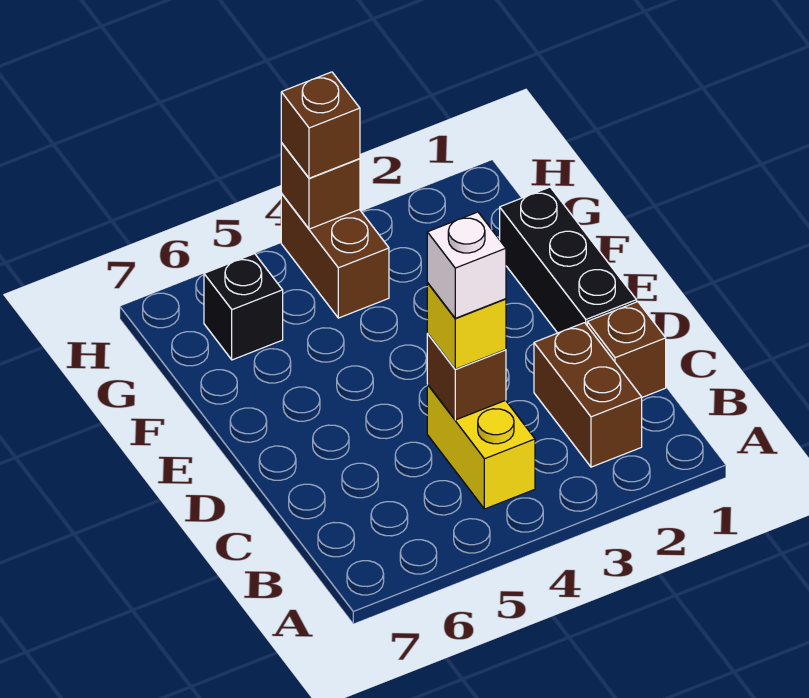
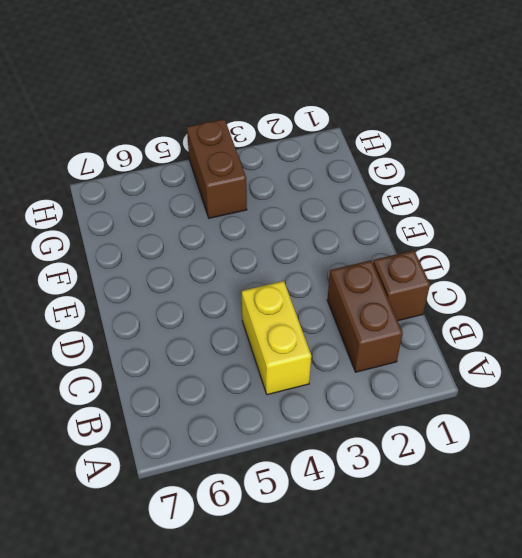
none -> black 1x3 brick [500,187,637,333]
none -> black 1x1 brick [204,254,283,360]

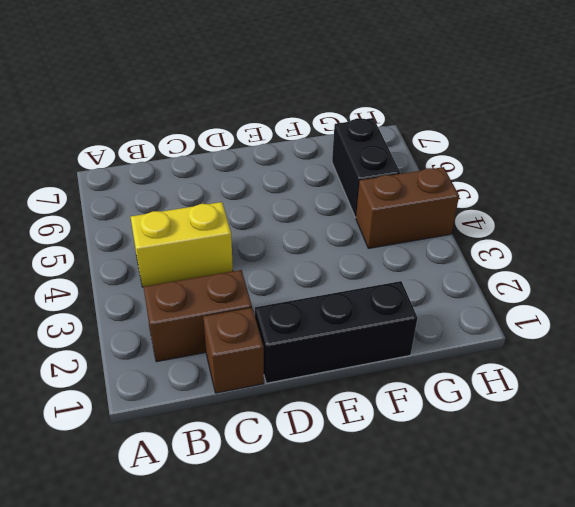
black 1x2 brick [332,118,400,217] -> black 1x1 brick [204,254,283,360]
none -> brown 1x1 brick [427,334,506,420]
none -> brown 1x1 brick [281,143,360,229]

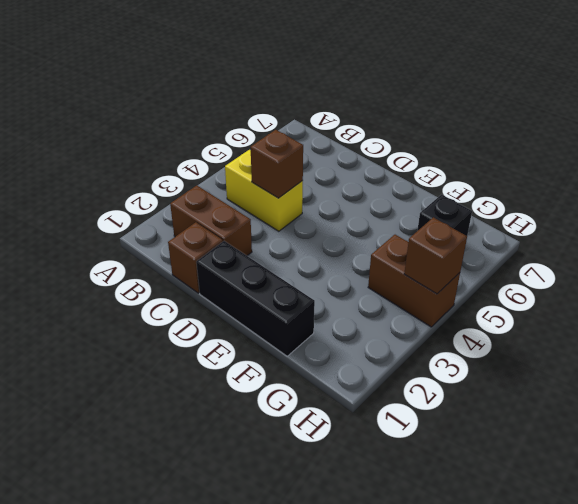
none -> yellow 1x1 brick [427,283,506,369]
none -> brown 1x1 brick [281,72,360,178]

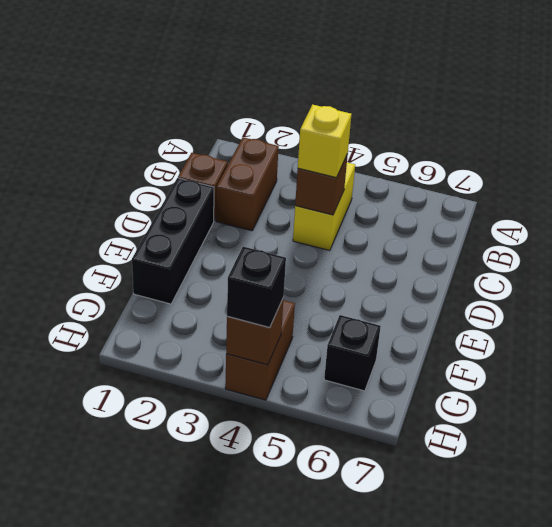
black 1x1 brick [227,247,286,328] -> brown 1x1 brick [281,72,360,178]
none -> white 1x1 brick [427,212,506,318]

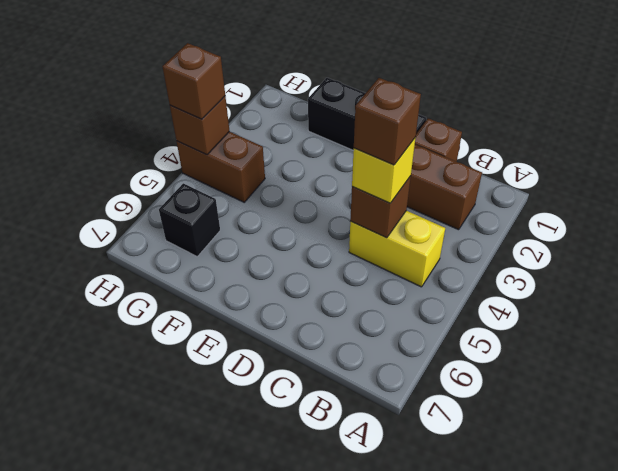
brown 1x1 brick [354,78,421,165] -> white 1x1 brick [427,212,506,318]

